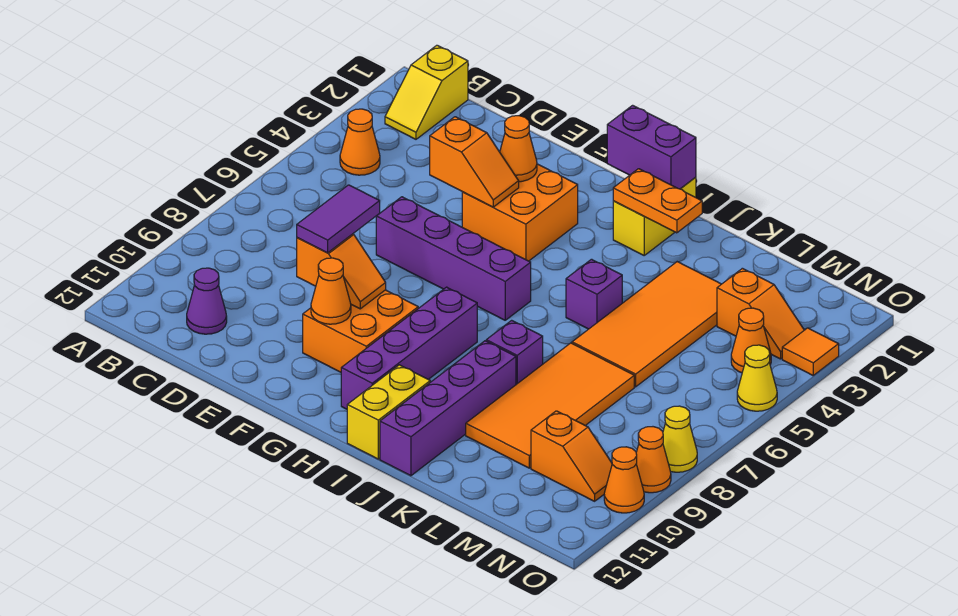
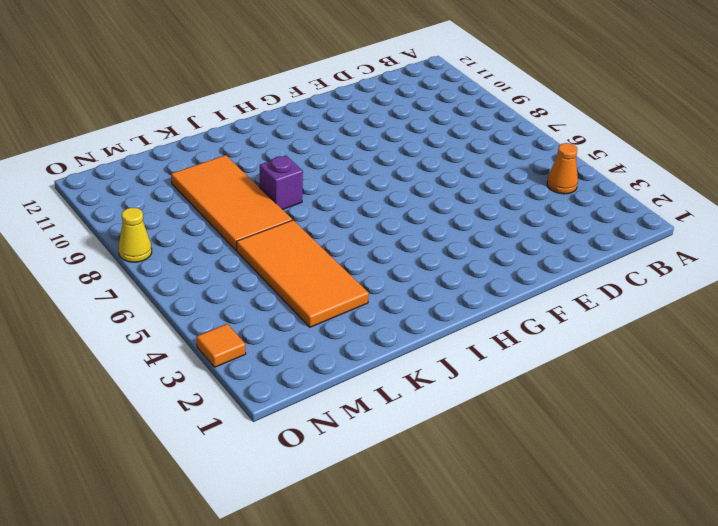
none -> yellow 1x2 slope [385,45,468,139]
none -> purple 1x1 cone [187,268,227,334]
none -> purple 1x4 brick [376,197,531,320]

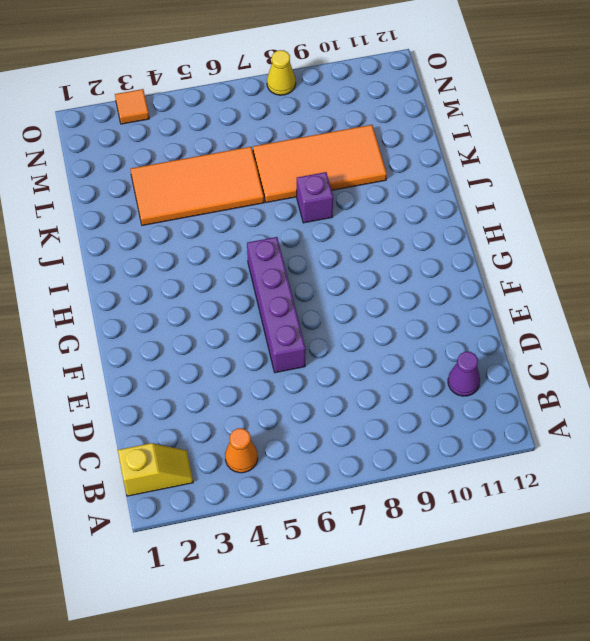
none -> orange 2x2 brick [462,164,578,261]
none -> orange 2x2 brick [303,290,418,372]
none -> purple 1x4 brick [341,287,477,409]

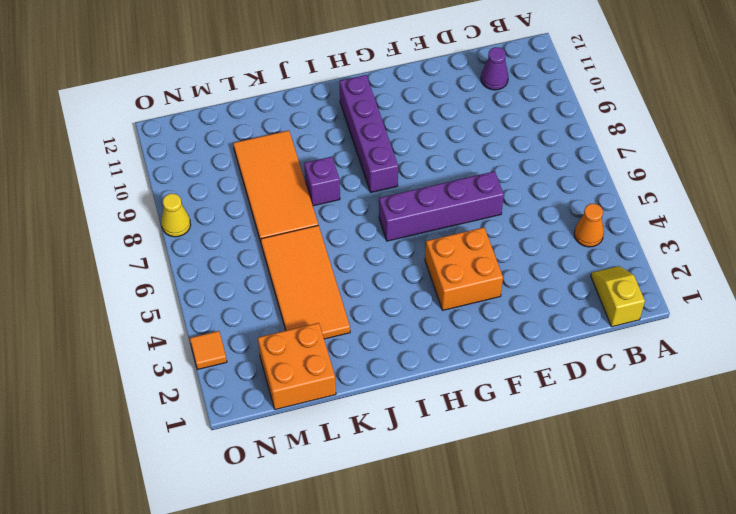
orange 2x2 brick [258,323,336,410] -> orange 2x2 brick moved to [303,290,418,372]
none -> yellow 1x2 brick [613,177,696,255]
none -> yellow 1x2 brick [347,365,430,459]
none -> purple 1x1 brick [566,259,622,329]

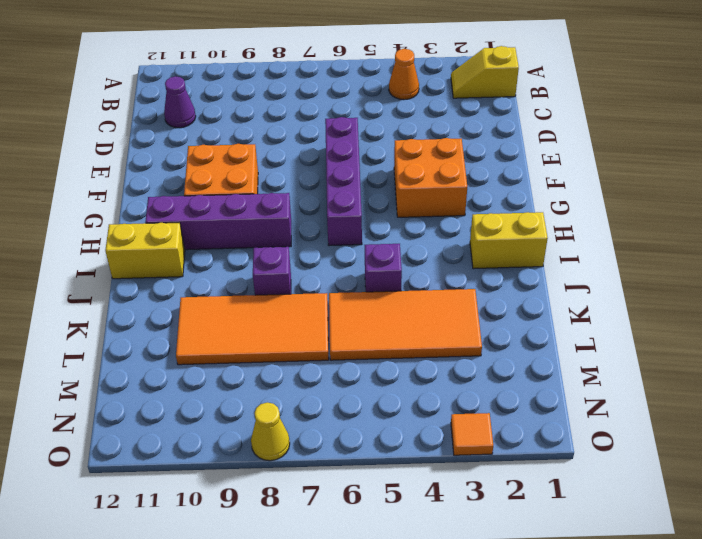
none -> purple 1x4 brick [380,341,516,476]
none -> orange 1x2 slope [717,268,804,359]
none -> orange 1x2 slope [531,411,612,501]

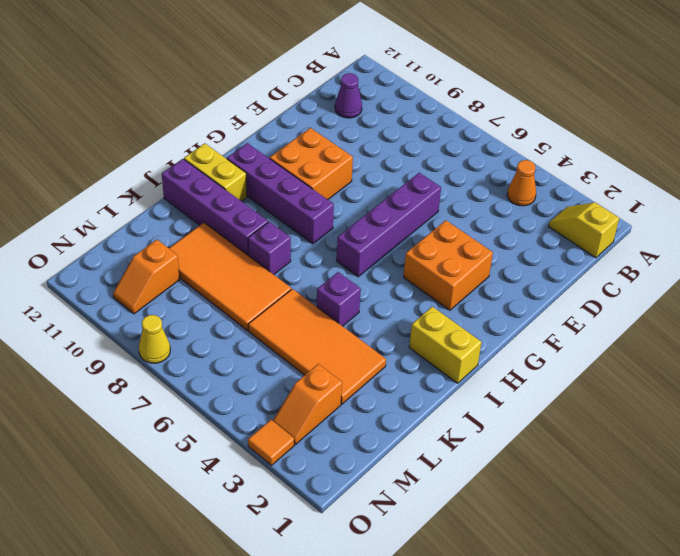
none -> orange 1x1 cone [731,308,771,373]
none -> yellow 1x1 cone [737,345,777,411]
none -> orange 1x1 cone [636,427,671,493]

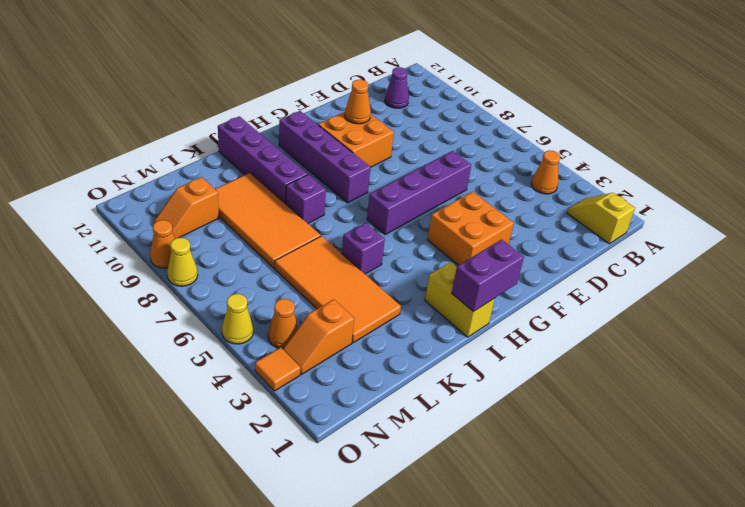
none -> yellow 1x2 brick [347,365,430,459]
none -> orange 1x1 cone [604,447,644,513]
none -> orange 1x2 slope [430,117,519,207]

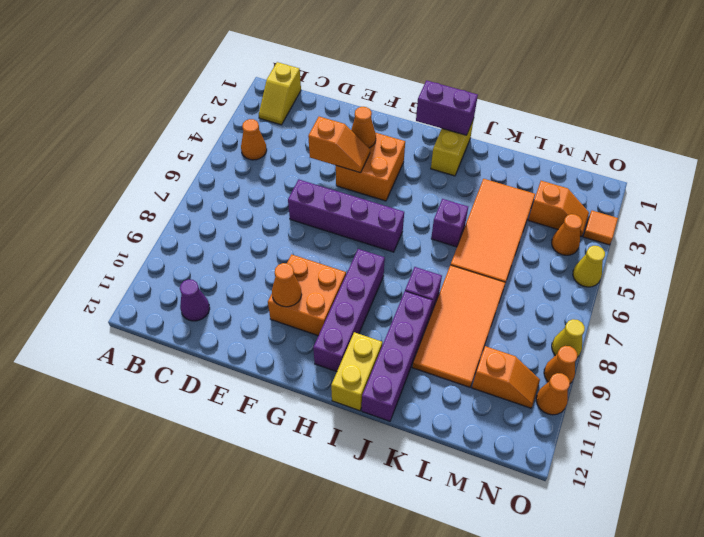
none -> orange 1x2 slope [297,234,386,309]
none -> orange 1x2 plate [613,169,702,233]
none -> purple 1x2 tile [297,185,380,253]

